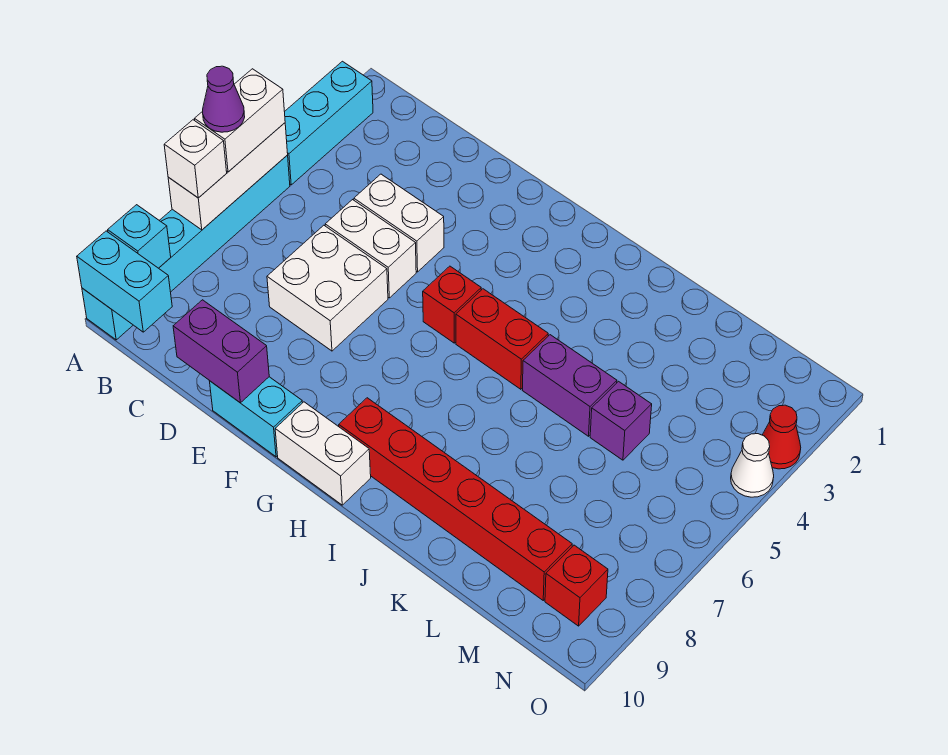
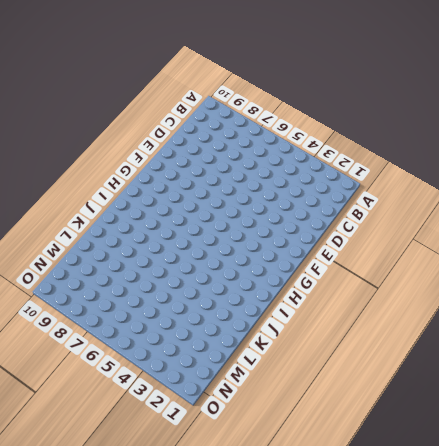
none -> cyan 1x3 brick [285,61,373,185]
none -> cyan 1x6 brick [82,155,290,340]
none -> white 1x2 brick [354,174,444,272]

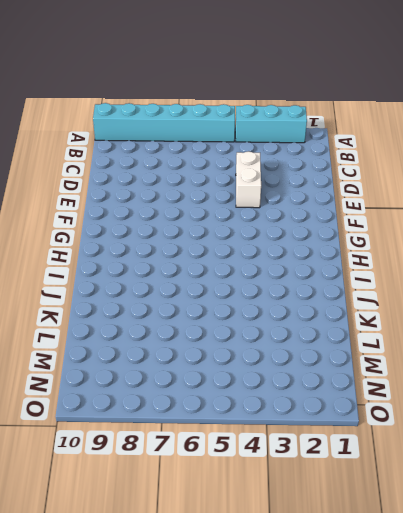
none -> white 1x2 brick [325,200,416,298]
none -> white 2x2 brick [267,225,388,351]
none -> cyan 1x2 brick [210,377,302,457]

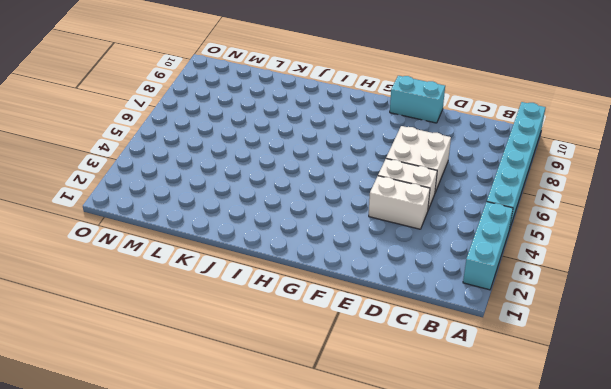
none -> red 1x1 brick [423,266,481,343]
none -> white 1x2 brick [275,402,371,505]
none -> red 1x2 brick [456,289,548,389]

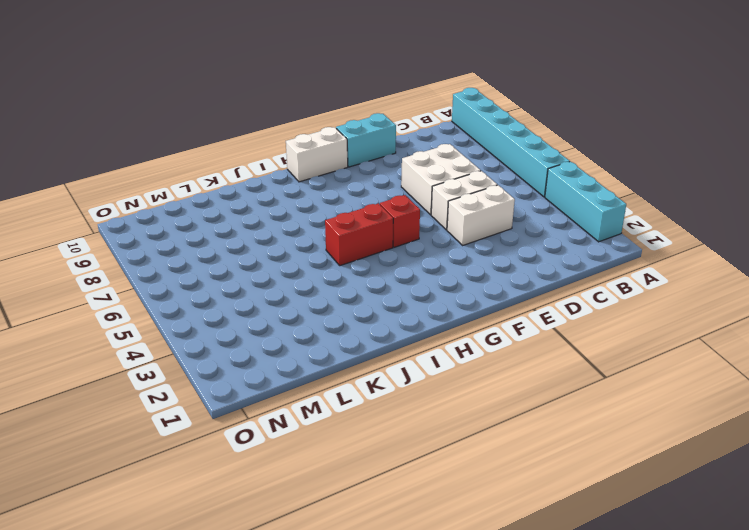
none -> red 1x6 brick [339,398,572,600]
none -> purple 1x2 brick [522,335,617,436]
none -> purple 1x1 brick [590,381,652,460]

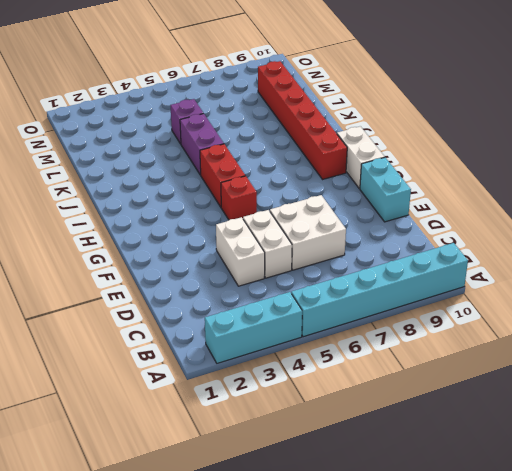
none -> red 1x1 brick [545,545,608,626]
none -> red 1x1 cone [763,405,801,469]
none -> white 1x1 cone [731,434,774,497]

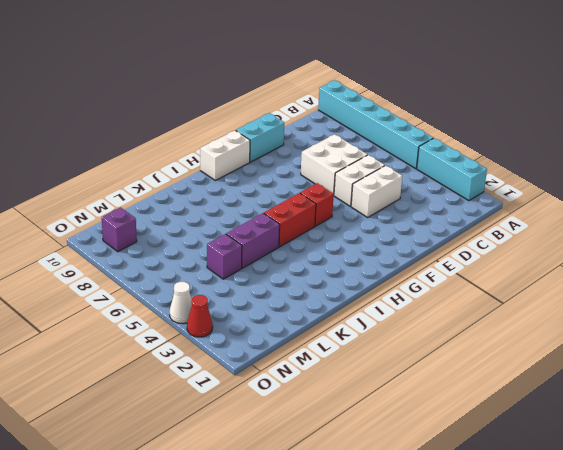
purple 1x1 brick [102,207,137,252] -> red 1x1 brick [545,545,608,626]
none -> red 1x6 brick [339,398,572,600]
none -> white 1x3 brick [168,123,288,230]
none -> cyan 1x1 brick [108,205,171,268]

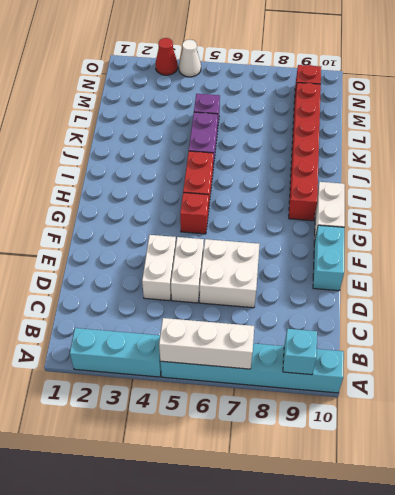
none -> cyan 1x2 brick [77,231,172,332]
none -> purple 1x2 brick [173,300,269,403]
none -> white 1x2 brick [195,69,285,172]

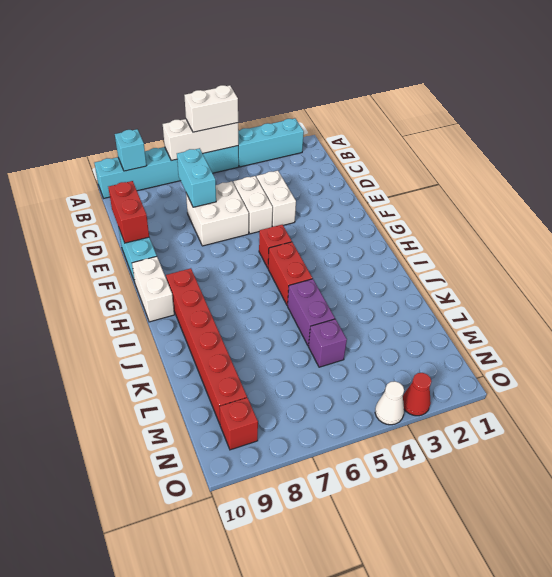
cyan 1x2 brick [177,148,216,207] -> cyan 1x2 brick moved to [77,231,172,332]
red 1x2 brick [108,181,149,243] -> purple 1x2 brick [173,300,269,403]
none -> white 1x1 brick [164,120,227,198]
none -> purple 1x1 cone [203,66,245,132]

